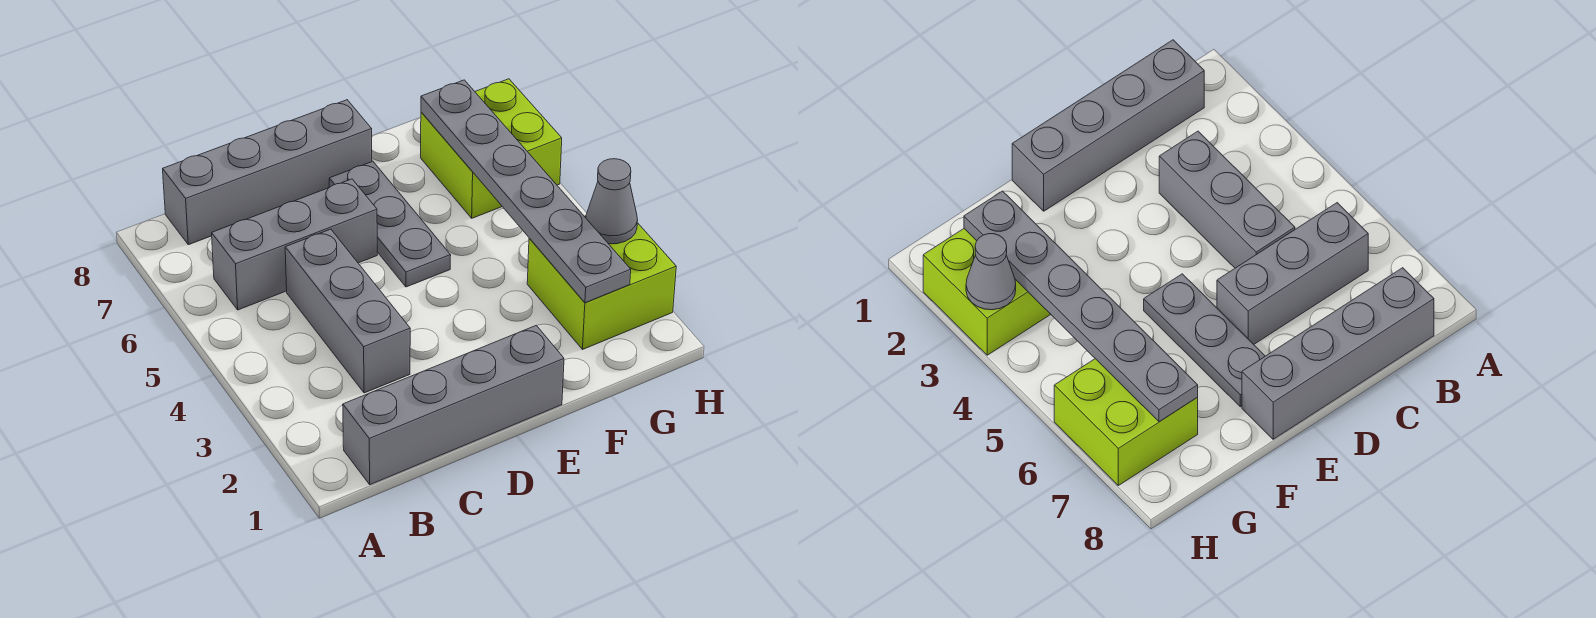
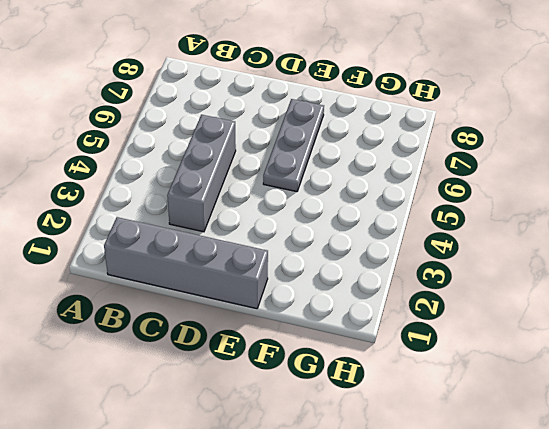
none -> grey 1x3 brick [212,179,377,310]
none -> grey 1x4 brick [163,100,372,245]

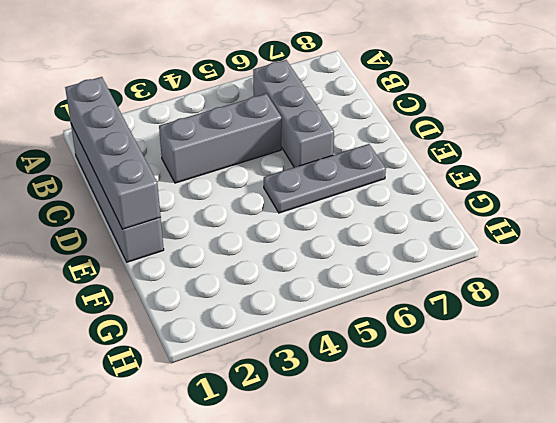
grey 1x4 brick [65,77,161,229] -> grey 1x4 brick moved to [163,100,372,245]
none -> lime 2x2 brick [527,216,676,349]
none -> lime 2x2 brick [421,79,562,218]

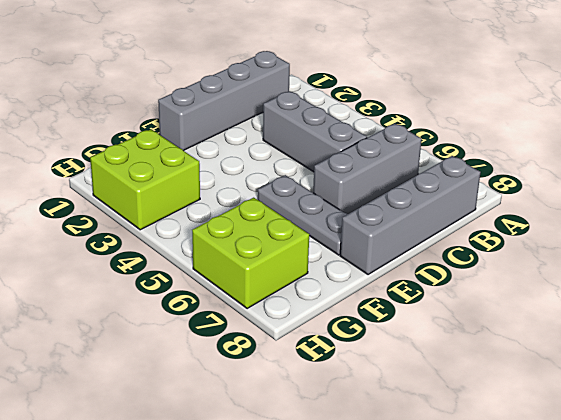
none -> grey 1x6 plate [421,80,631,303]
none -> grey 1x1 cone [586,159,638,244]

